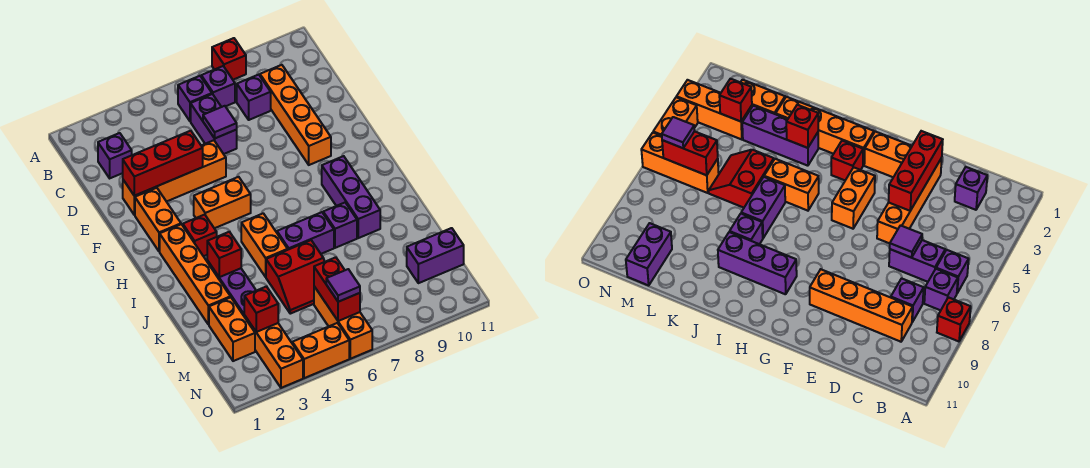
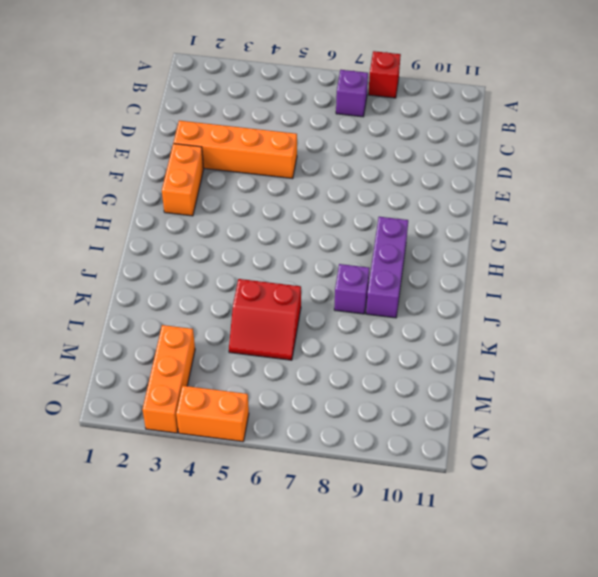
none -> purple 1x1 brick [178,76,212,121]
none -> purple 1x1 brick [98,133,132,178]
none -> purple 1x2 brick [191,94,237,154]

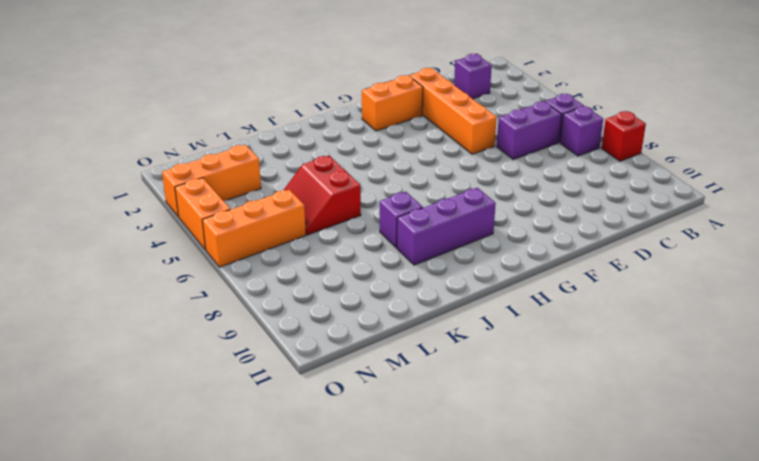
none -> purple 1x1 brick [237,75,271,120]
none -> orange 1x4 brick [260,65,331,165]
none -> orange 1x2 brick [194,177,251,228]

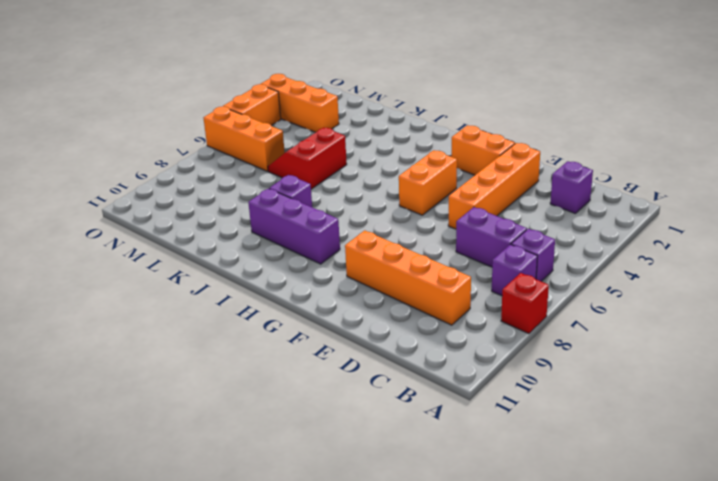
none -> purple 1x1 brick [237,75,271,120]
none -> orange 1x4 brick [160,224,230,325]
none -> red 1x1 brick [183,215,217,256]

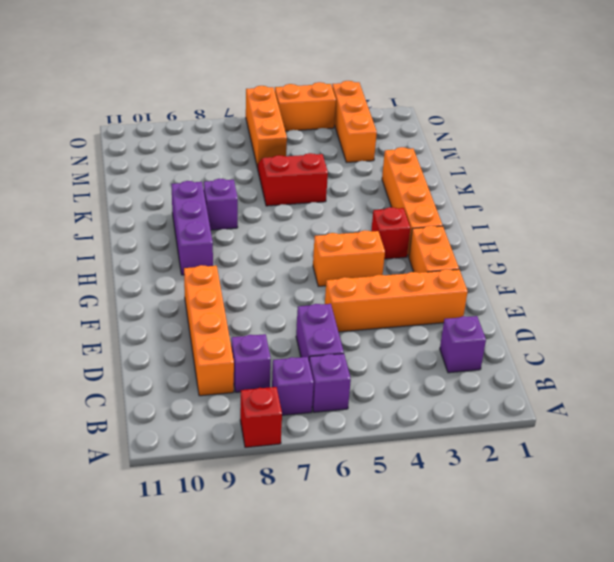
none -> orange 1x2 brick [241,213,288,277]
none -> purple 1x3 brick [207,261,256,316]
none -> purple 1x2 brick [277,212,334,254]

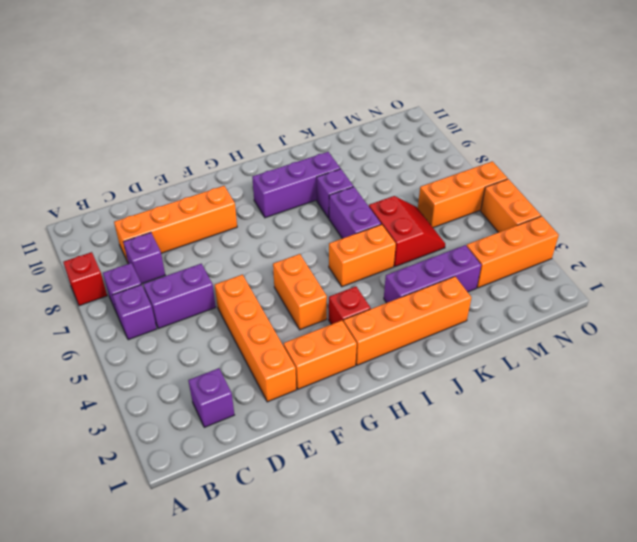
none -> orange 1x2 brick [209,297,255,361]
none -> purple 1x2 brick [407,228,464,283]
none -> purple 1x1 tile [203,106,237,138]

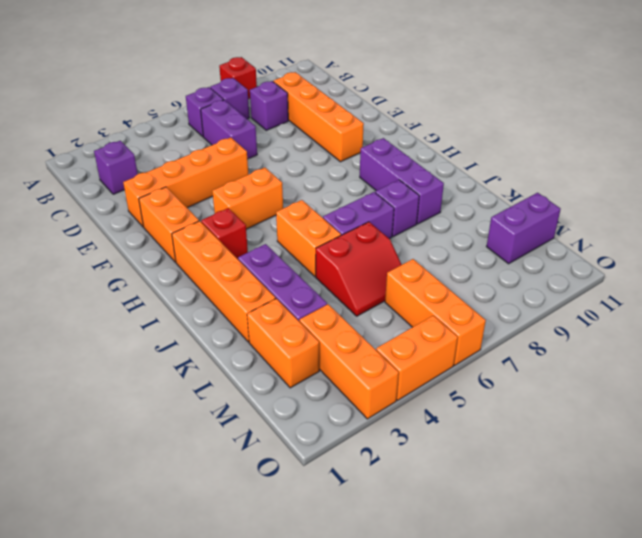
none -> purple 1x1 tile [203,106,237,138]
none -> red 1x3 brick [123,131,203,196]
none -> red 1x1 brick [207,232,241,277]

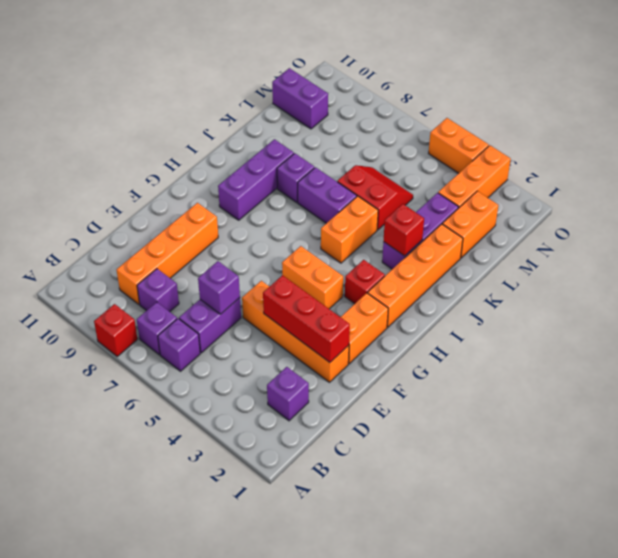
purple 1x1 brick [198,261,240,314] -> purple 1x1 tile [203,106,237,138]
none -> orange 1x3 brick [314,287,372,359]
none -> red 1x1 brick [244,287,278,332]
none -> red 1x2 brick [314,257,360,321]

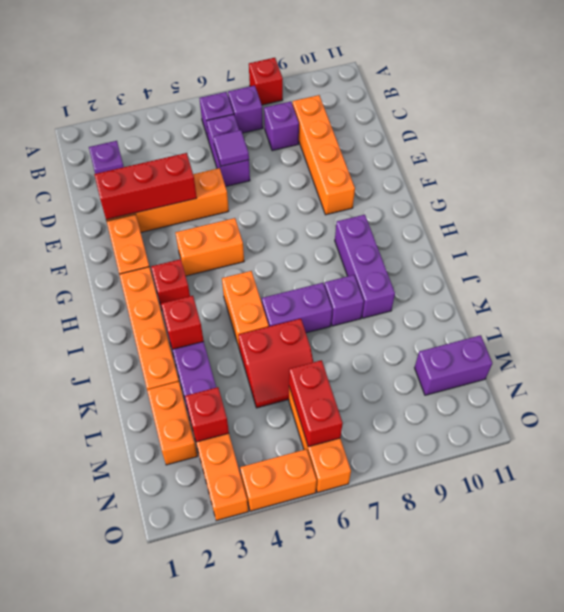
none -> purple 1x1 tile [326,269,360,302]

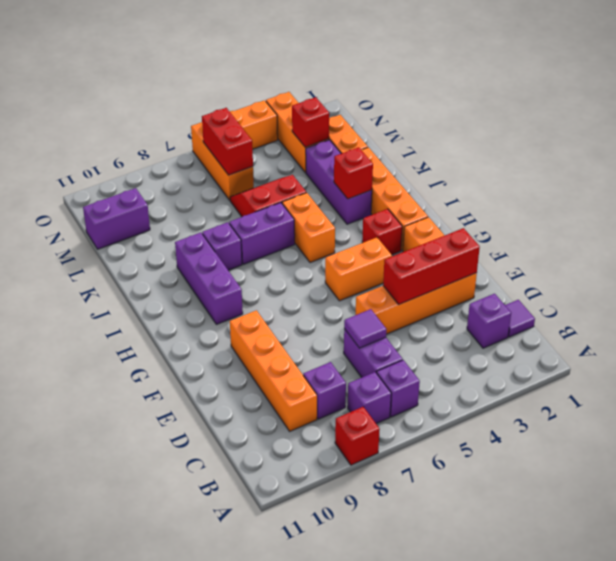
purple 1x1 tile [505,300,535,337] -> purple 1x1 tile moved to [326,269,360,302]

